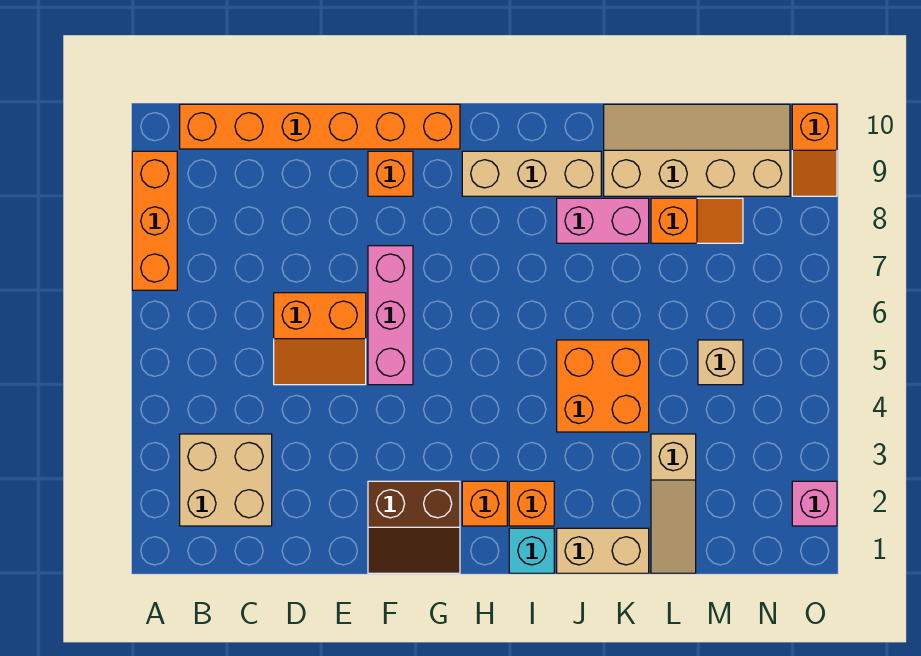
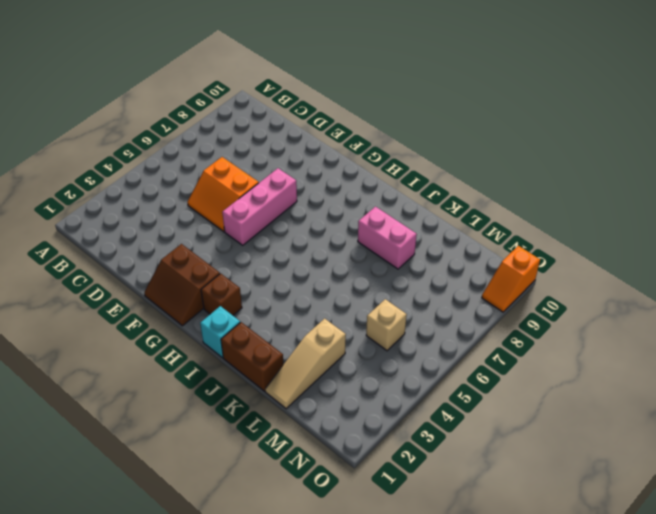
brown 1x1 brick [201,273,242,315] -> orange 1x1 brick [462,481,507,526]
brown 1x2 brick [221,322,284,391] -> tan 1x2 brick [557,528,649,573]
none -> orange 1x3 brick [132,151,177,290]
none -> tan 2x2 brick [180,434,272,526]
none -> orange 1x6 brick [180,104,460,149]

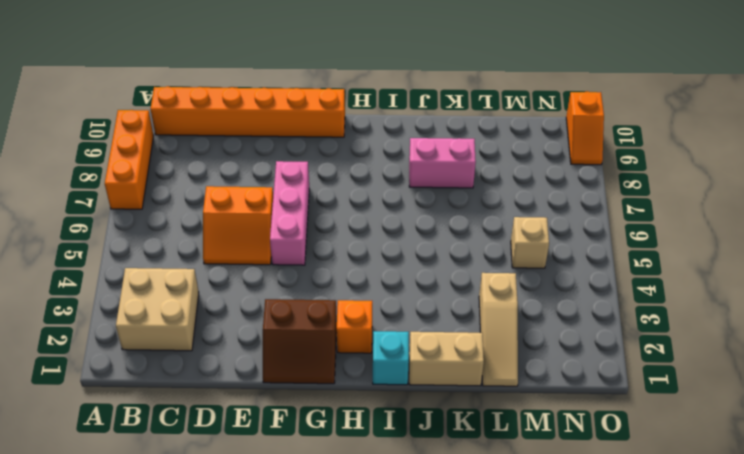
none -> orange 1x1 brick [368,151,413,196]
none -> tan 1x3 brick [462,151,601,196]
none -> orange 1x1 brick [509,481,554,526]

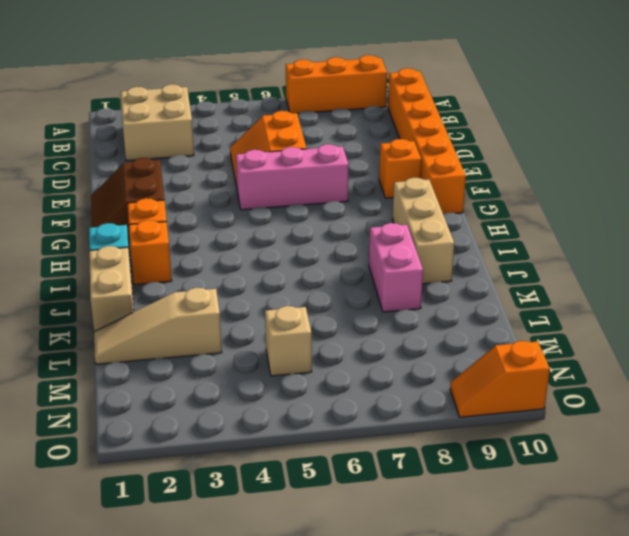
none -> orange 2x2 brick [557,340,649,432]
none -> tan 2x4 slope [604,104,790,196]
none -> orange 1x2 slope [651,198,743,243]

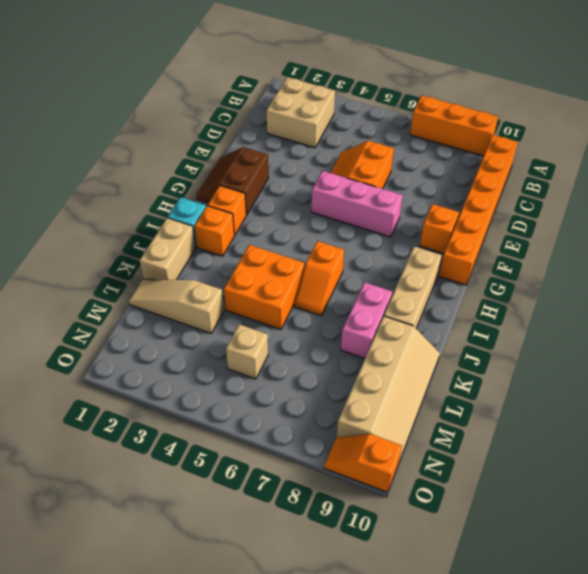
orange 1x2 slope [294,241,344,315] -> orange 1x2 slope moved to [651,198,743,243]
none -> pink 1x1 brick [792,481,837,526]

